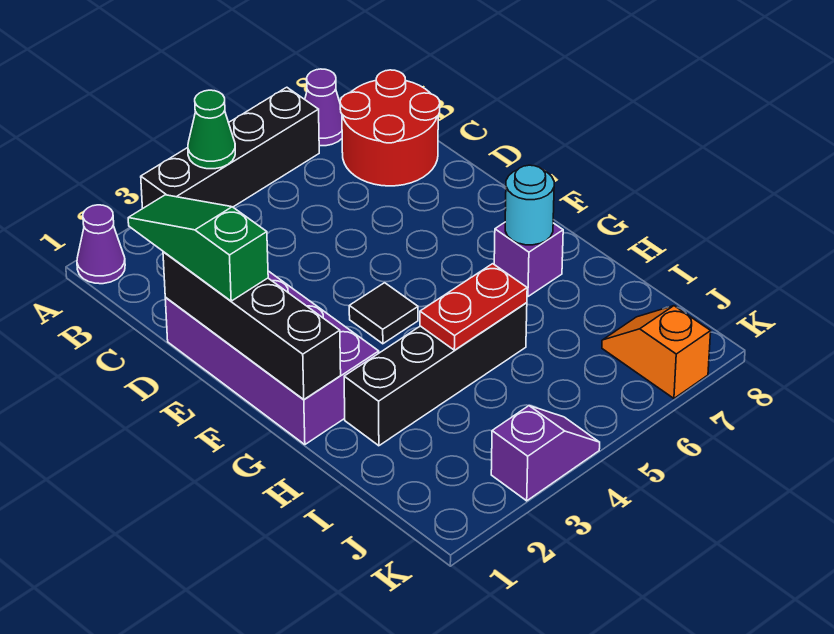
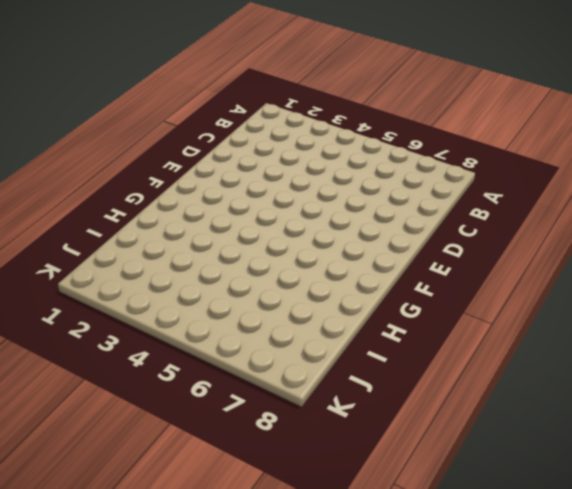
none -> purple 1x1 cone [77,205,125,284]
none -> black 1x4 brick [141,87,319,208]
none -> purple 1x1 cone [305,69,342,146]

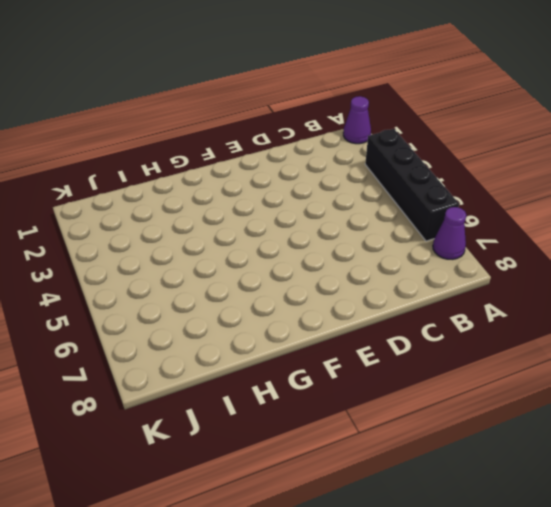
none -> red 2x2 round brick [340,70,440,186]
none -> purple 2x4 brick [165,271,379,445]
none -> black 1x1 tile [349,283,418,344]

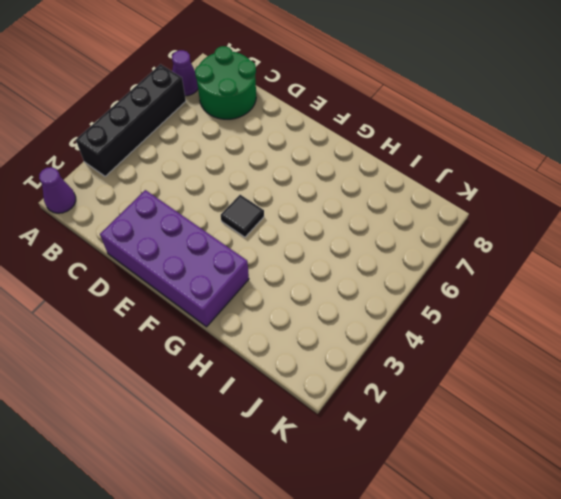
green 2x2 round brick [195,46,256,119] -> red 2x2 round brick [340,70,440,186]
none -> purple 1x1 brick [494,223,563,296]
none -> black 1x4 brick [344,303,527,446]
none -> orange 1x2 slope [602,306,711,398]

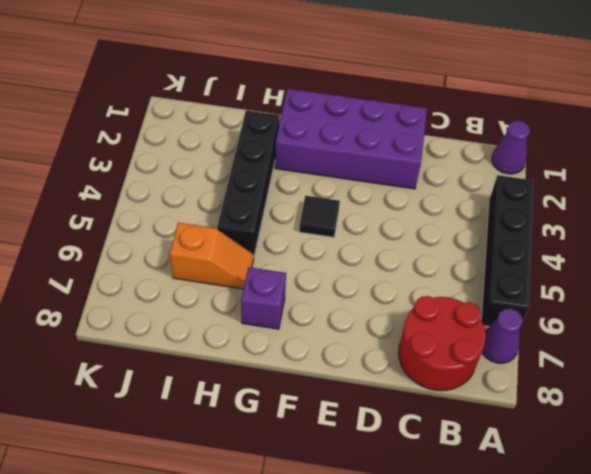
orange 1x2 slope [170,223,254,289] -> orange 1x2 slope moved to [602,306,711,398]
none -> purple 1x2 slope [491,406,600,501]
none -> green 1x1 cone [188,90,235,169]
none -> black 1x4 brick [163,252,341,400]

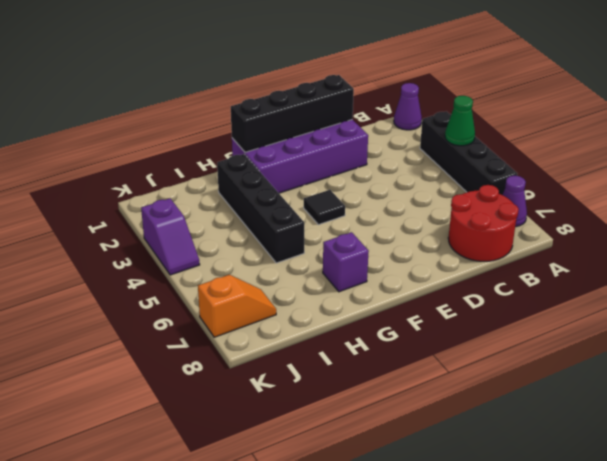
none -> cyan 1x1 round brick [505,165,554,245]
none -> red 1x2 plate [420,264,527,350]
none -> green 1x3 slope [128,195,268,301]

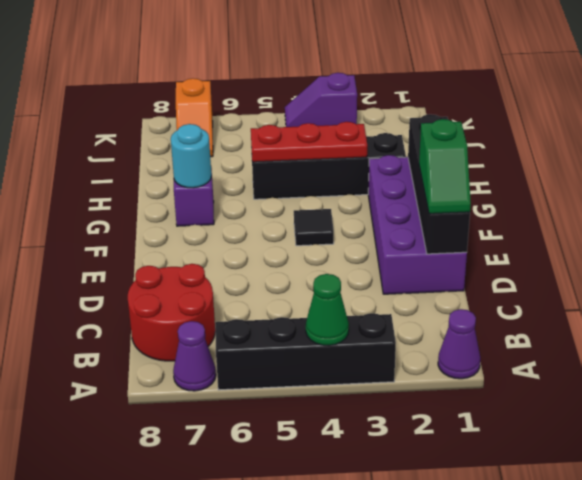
green 1x2 slope [419,119,471,214] -> green 1x3 slope [128,195,268,301]
red 1x3 plate [251,122,367,162] -> red 1x2 plate [420,264,527,350]

